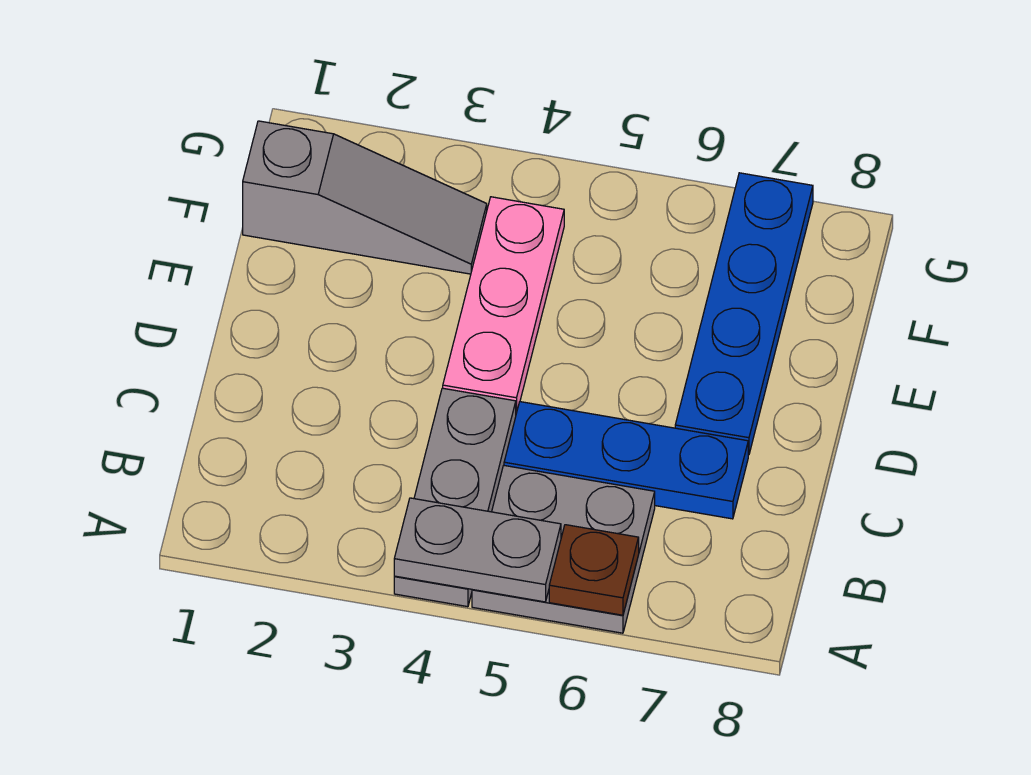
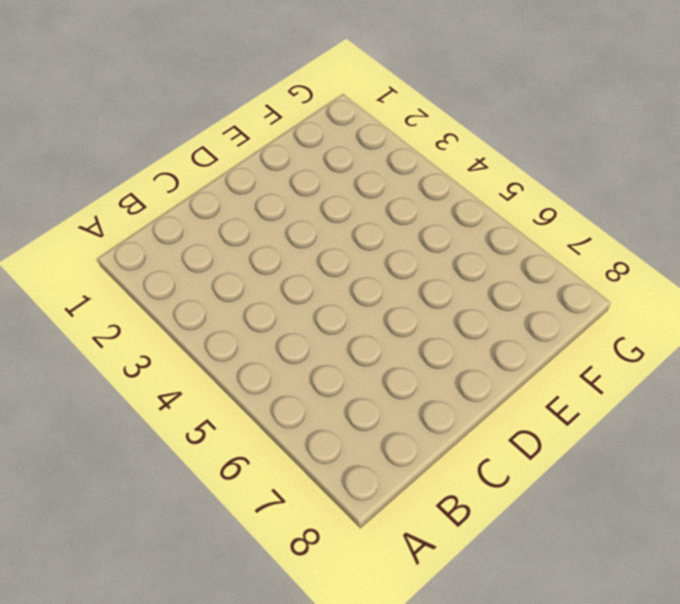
none -> grey 1x3 plate [394,388,516,607]
none -> grey 2x2 plate [472,466,655,633]

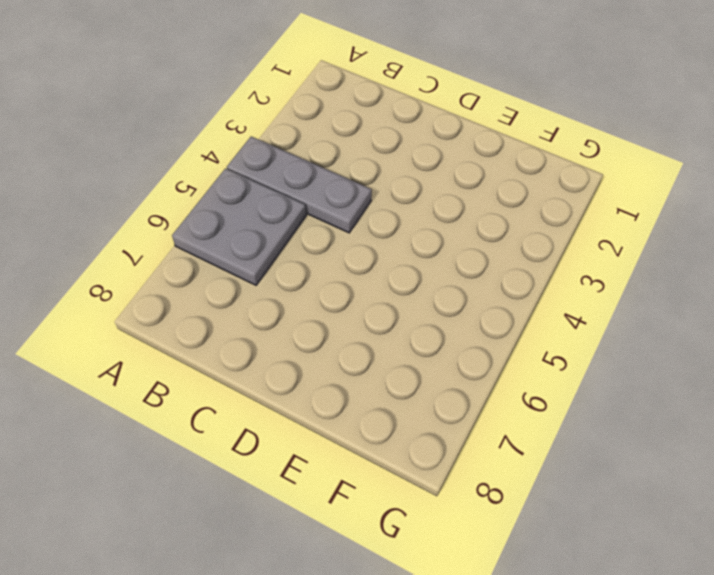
none -> blue 1x3 plate [504,402,748,519]
none -> pink 1x3 plate [443,197,564,413]

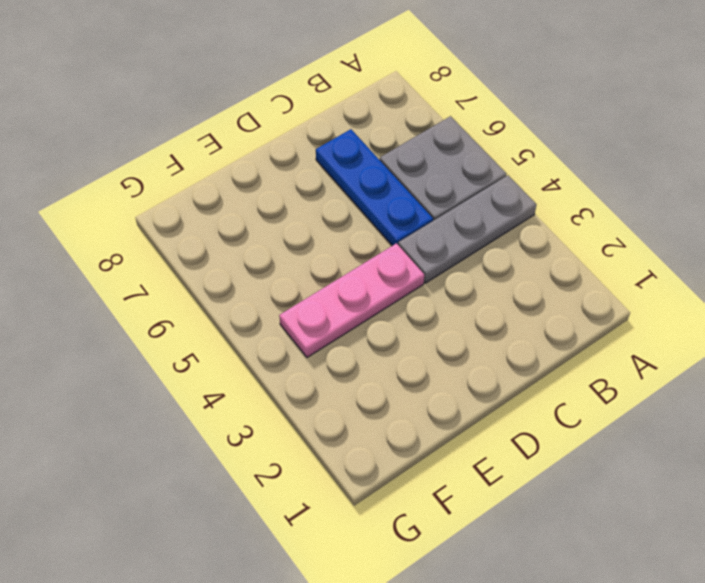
none -> blue 1x4 plate [675,173,813,455]
none -> grey 1x3 slope [243,121,487,274]

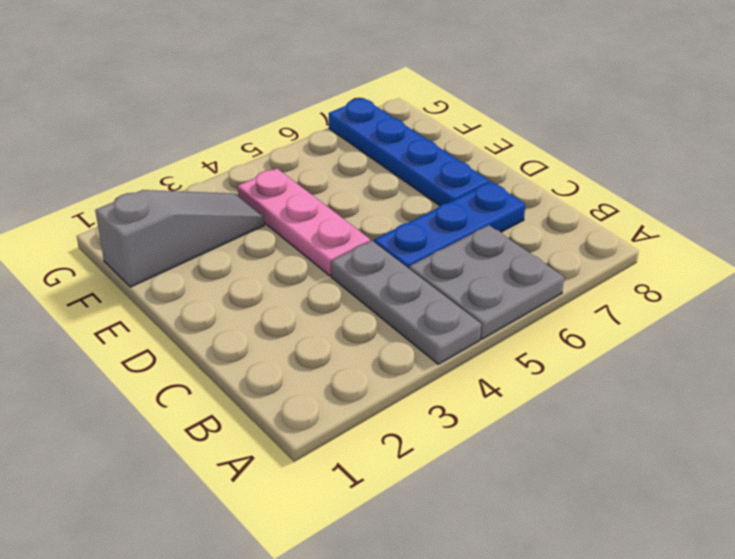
none -> grey 1x2 plate [394,498,561,602]
none -> brown 1x1 plate [549,525,639,615]

